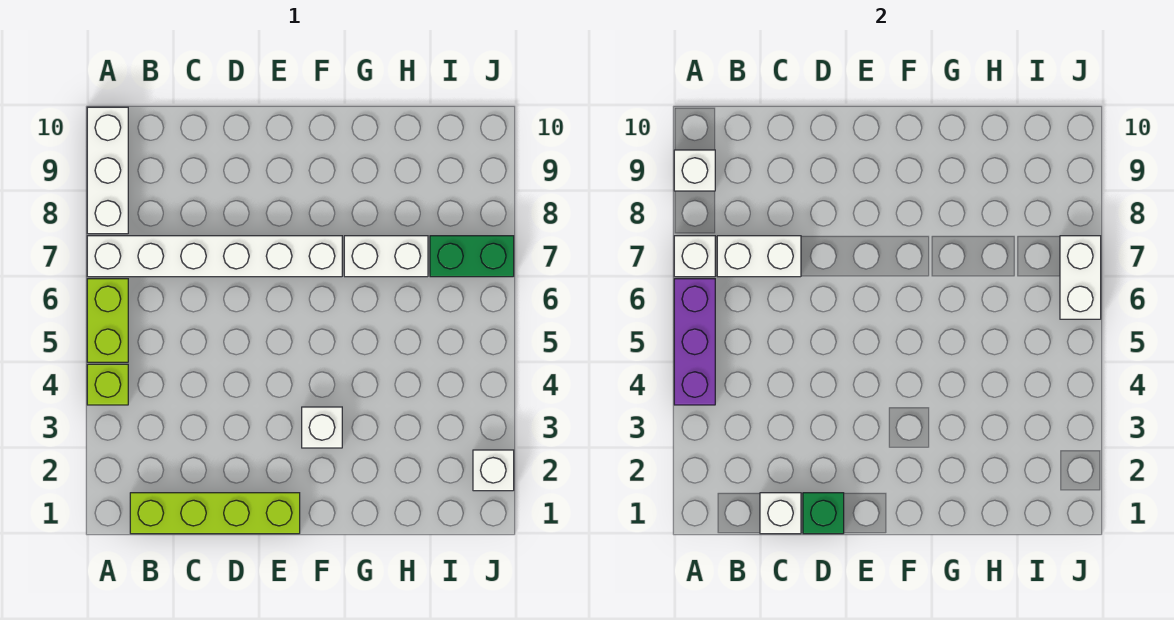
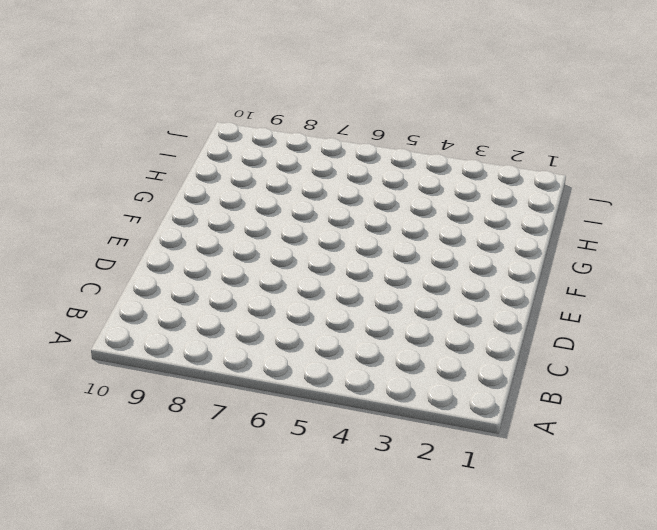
none -> lime 1x1 brick [87,364,128,405]
none -> lime 1x2 brick [87,279,128,362]
none -> white 1x6 brick [87,236,342,277]

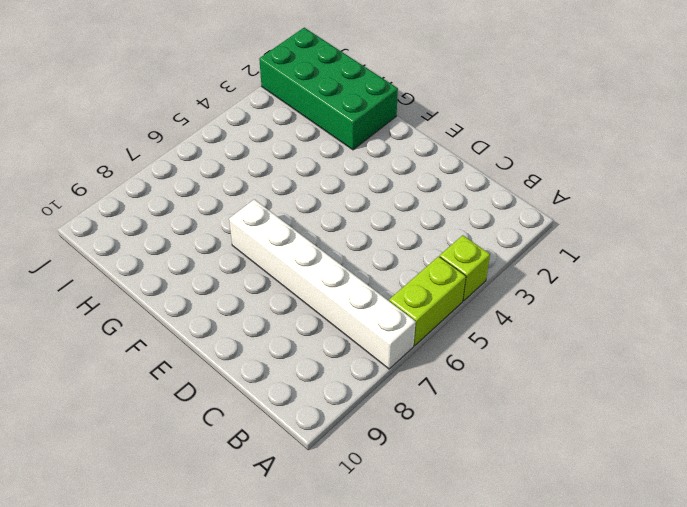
green 2x4 brick [259,28,398,150] -> white 1x1 brick [473,450,514,491]
none -> white 1x3 brick [87,107,128,234]
none -> lime 1x4 brick [130,493,300,534]
none -> white 1x1 brick [302,407,342,448]

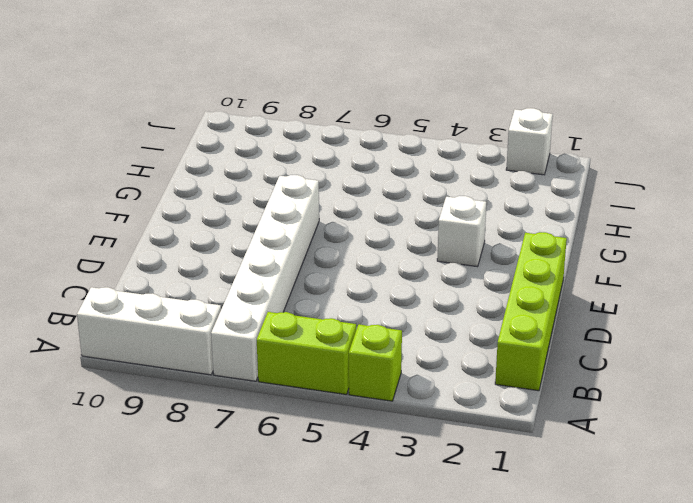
none -> white 1x2 brick [344,236,428,277]
none -> green 1x2 brick [430,236,514,277]
none -> purple 1x3 brick [674,279,715,405]

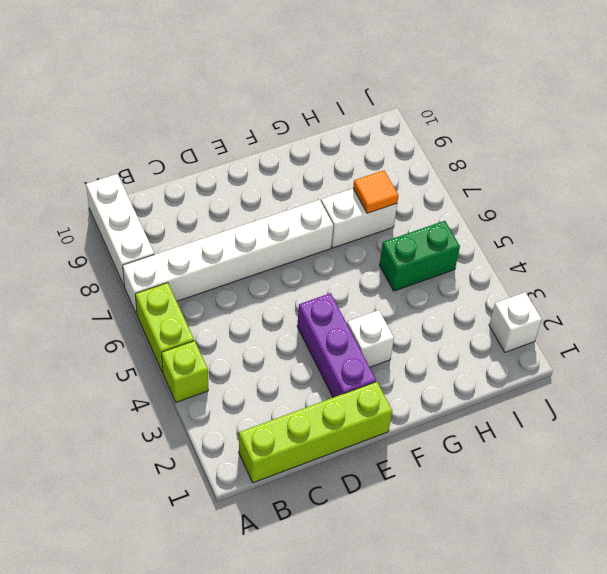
purple 1x3 brick [297,293,376,397] -> purple 1x3 brick moved to [674,279,715,405]
green 1x2 brick [379,221,460,291] -> green 1x2 brick moved to [430,236,514,277]
orange 1x1 tile [353,170,398,213] -> none
none -> white 1x1 brick [674,236,715,277]
none -> white 1x1 brick [674,150,715,191]
none -> white 1x2 brick [717,236,801,277]

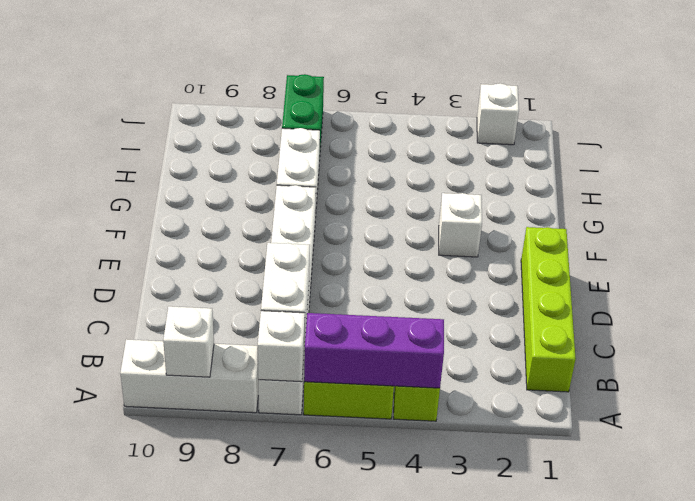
none -> white 1x1 brick [760,493,801,534]
none -> green 1x1 brick [803,493,844,534]
none -> white 1x2 brick [1060,236,1101,319]

